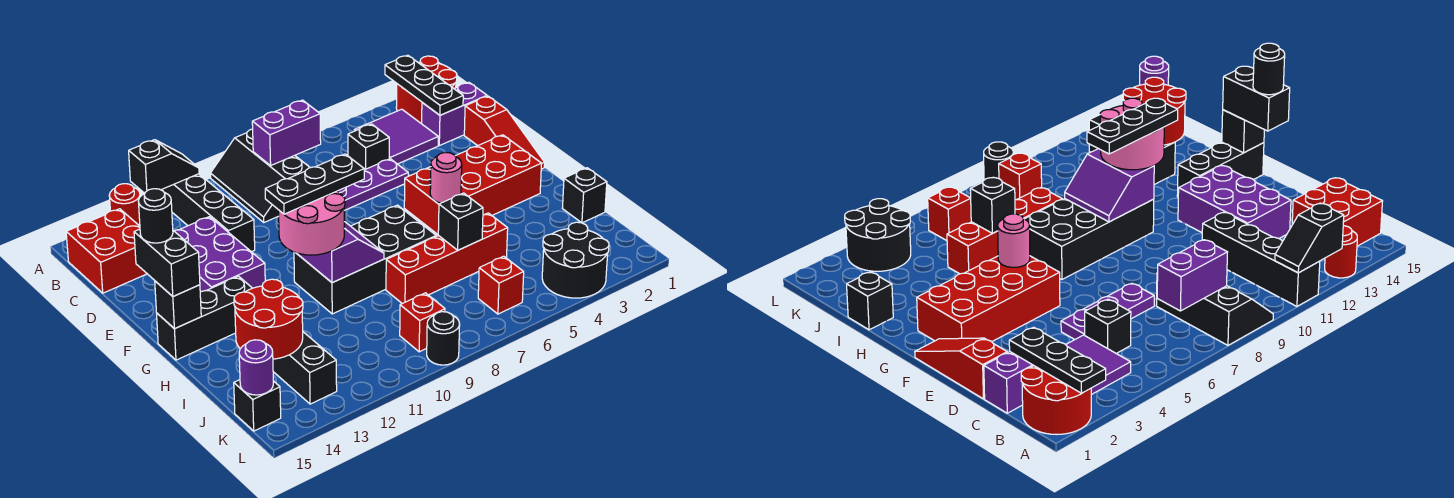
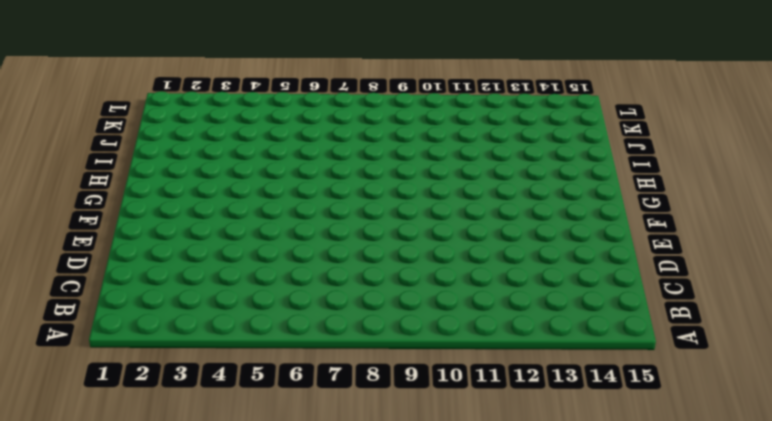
none -> red 2x2 round brick [396,56,457,124]
none -> black 2x3 slope [210,129,310,222]
none -> black 1x4 brick [162,174,255,252]
none -> red 1x1 round brick [109,184,140,226]

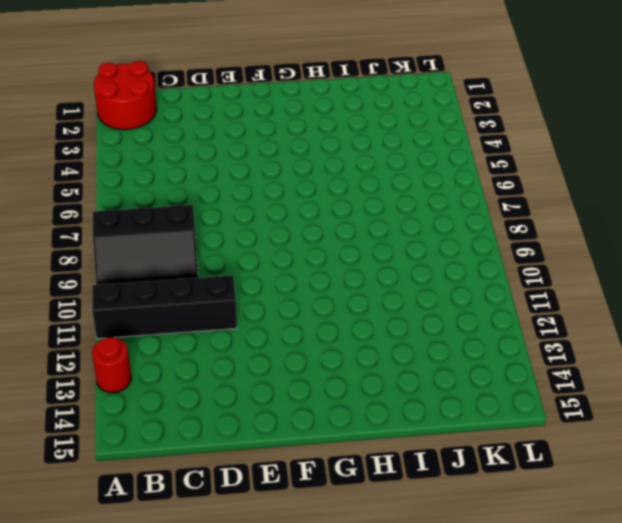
none -> purple 2x2 tile [354,109,438,164]
none -> red 2x2 brick [66,209,147,293]
none -> purple 1x2 brick [422,82,487,146]
none -> black 1x1 brick [348,124,389,170]

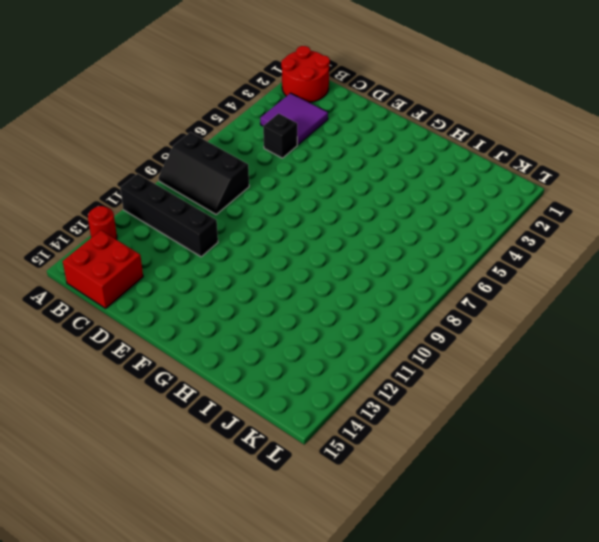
none -> purple 1x2 brick [422,82,487,146]
none -> red 1x3 slope [464,96,545,169]
none -> purple 1x3 plate [338,159,408,211]
none -> purple 2x3 brick [175,217,265,292]

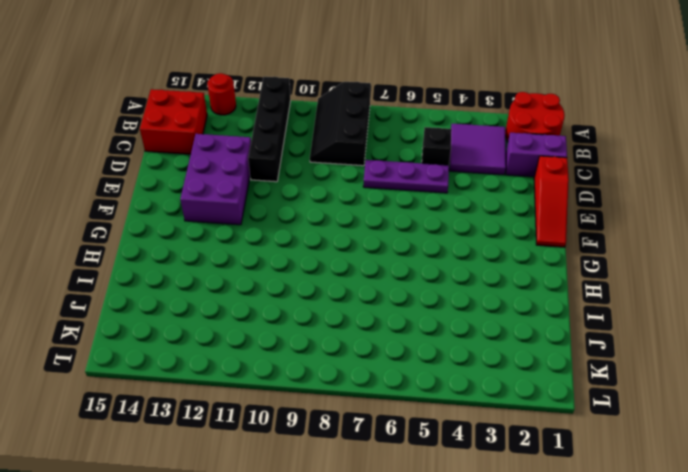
none -> red 2x4 brick [404,135,542,234]
none -> black 2x4 brick [294,205,436,314]
none -> black 1x3 brick [157,276,252,360]
none -> black 1x1 brick [562,168,607,223]

